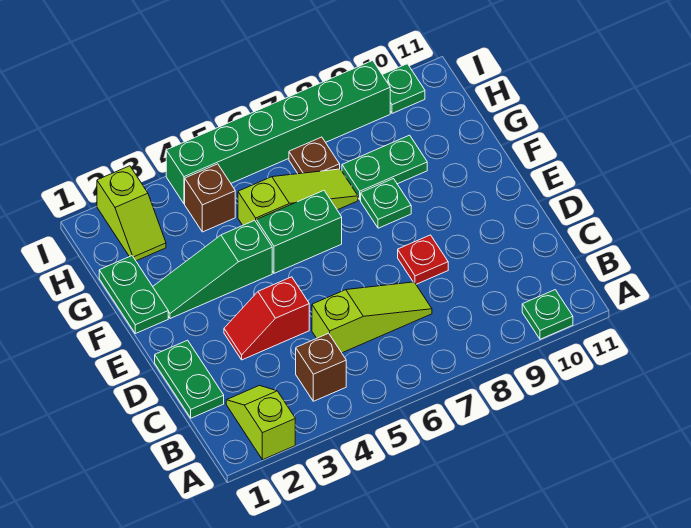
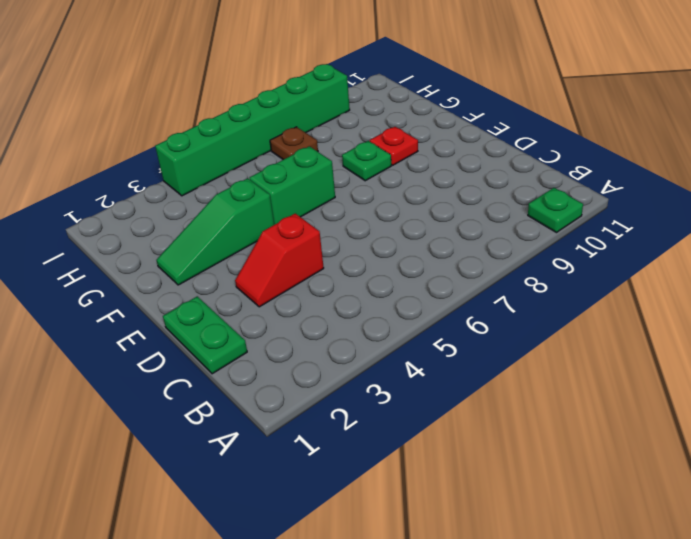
red 1x1 plate [370,127,418,165] -> red 1x1 plate moved to [398,235,448,284]
none -> lime 1x2 slope [226,386,295,460]
none -> brown 1x1 brick [296,333,346,401]
none -> lime 1x3 slope [312,282,432,353]

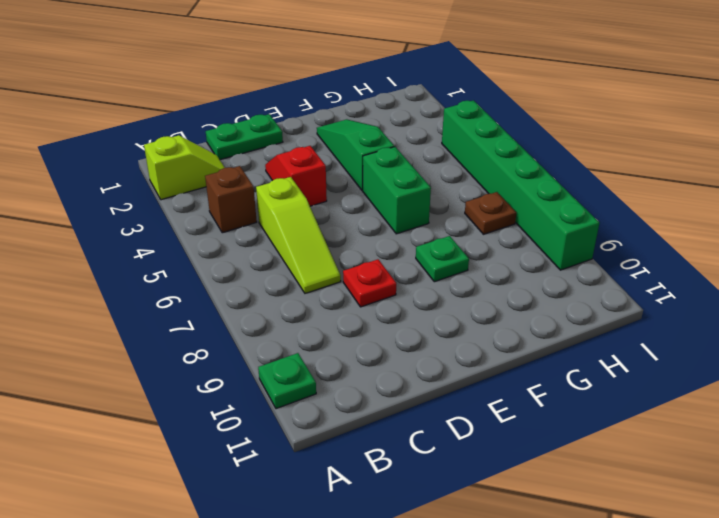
none -> green 1x2 plate [99,256,168,334]
none -> lime 1x3 slope [238,169,358,225]
none -> green 1x2 plate [342,135,427,200]

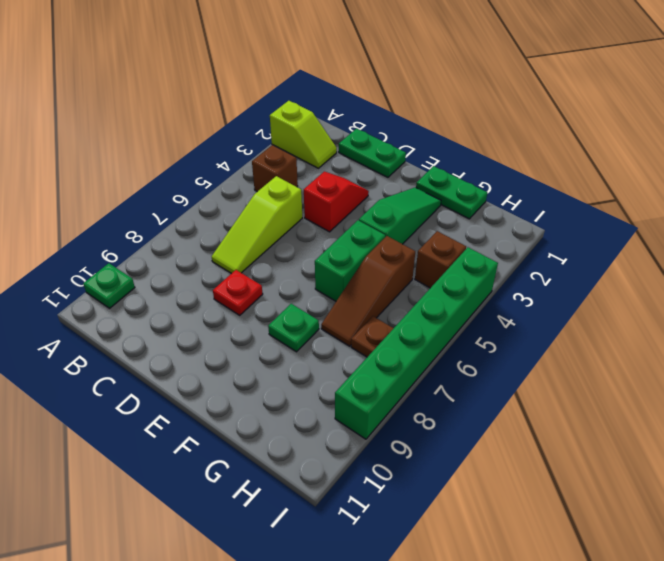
brown 1x3 slope [321,236,415,346] -> lime 1x3 slope [238,169,358,225]
none -> green 1x2 plate [342,135,427,200]
none -> lime 1x2 slope [97,166,166,261]
none -> green 1x1 plate [382,64,425,113]

